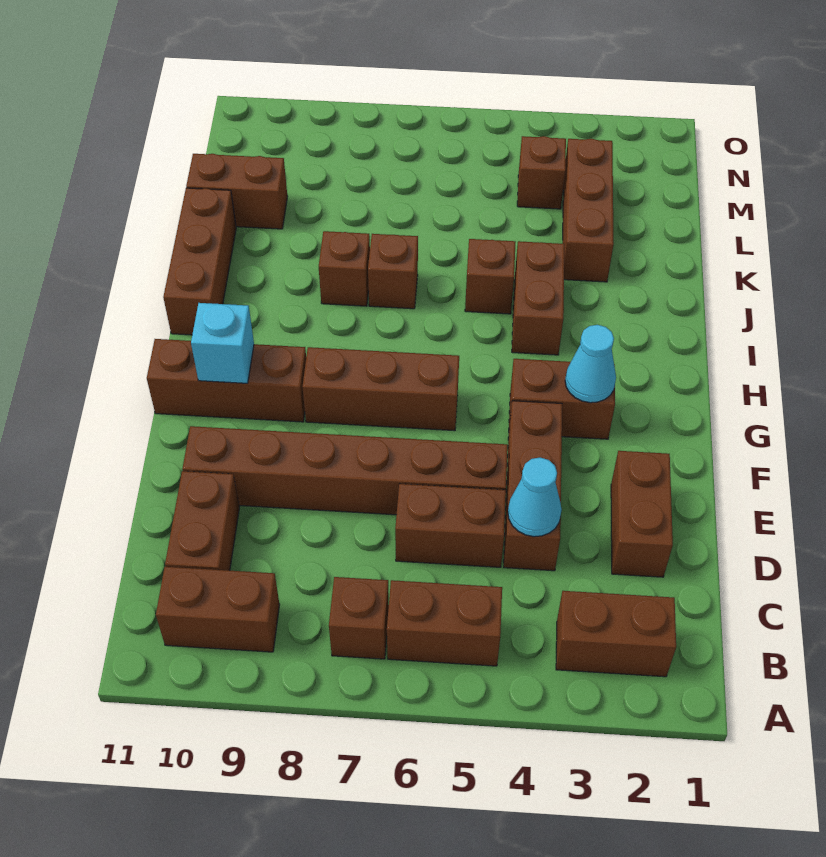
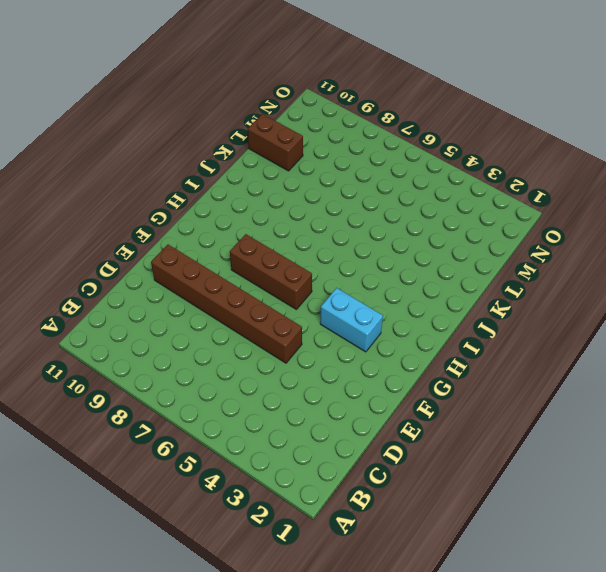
cyan 1x2 brick [320,288,383,352] -> brown 1x2 brick [509,359,615,439]
none -> brown 1x2 brick [556,591,676,677]
none -> brown 1x2 brick [387,580,502,666]
none -> brown 1x1 brick [329,577,389,659]

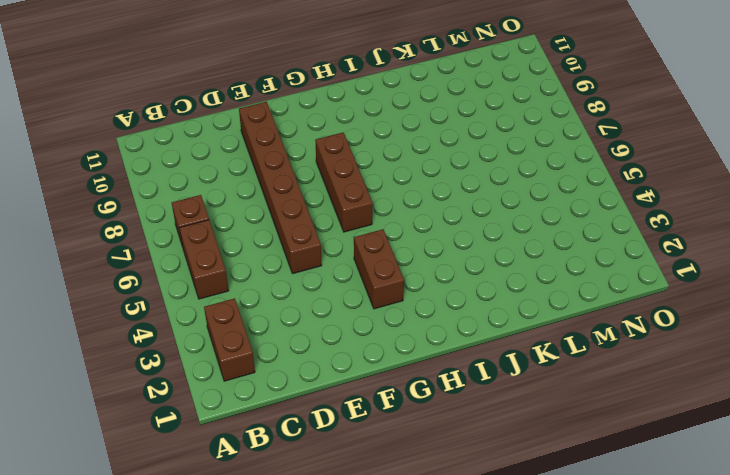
none -> brown 1x2 brick [156,567,280,652]
none -> brown 1x2 brick [165,471,239,571]
none -> brown 1x2 brick [611,451,673,577]

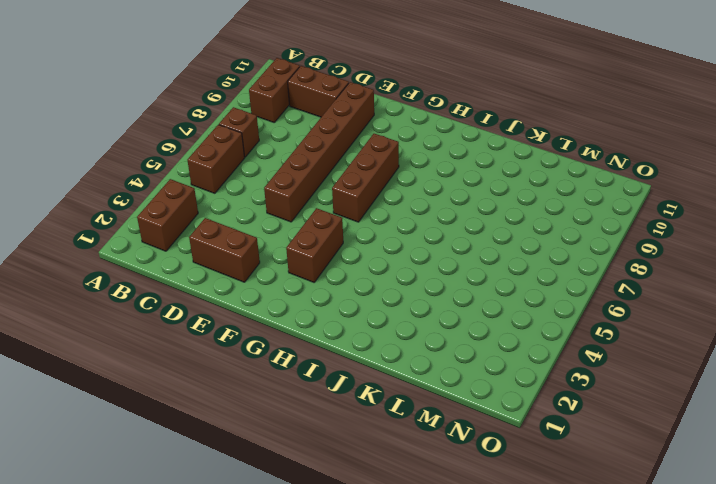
none -> brown 1x3 brick [504,401,562,571]
none -> brown 1x2 brick [395,484,506,567]
none -> brown 1x3 brick [147,339,306,422]

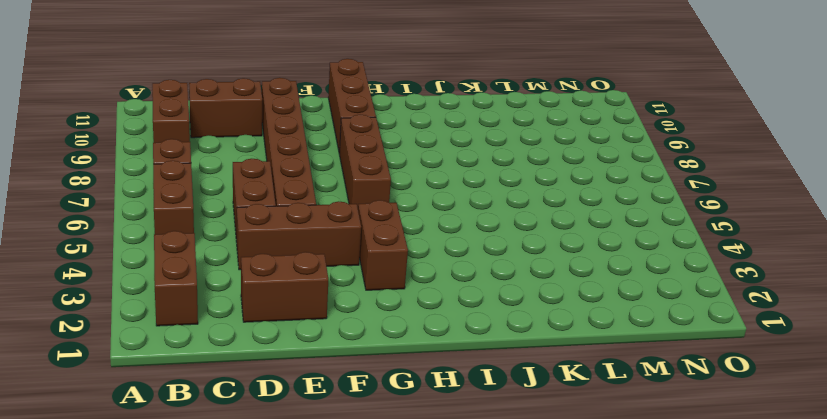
none -> brown 1x2 brick [512,241,564,355]
none -> brown 1x3 brick [163,188,236,335]
none -> brown 1x1 brick [465,239,516,314]

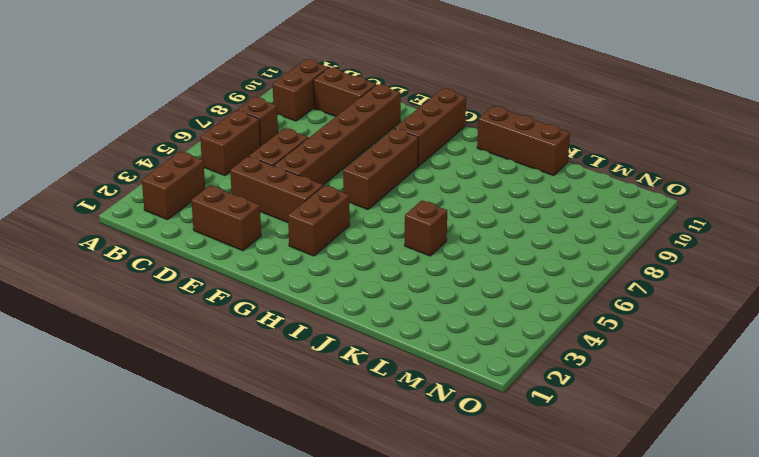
none -> brown 1x2 brick [512,241,564,355]
none -> brown 1x1 brick [368,234,418,309]
none -> brown 1x1 brick [319,231,370,306]

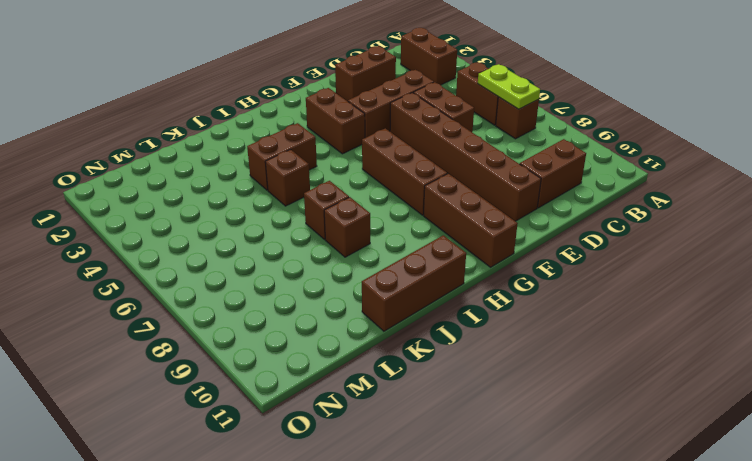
lime 1x2 plate [478,64,540,109] -> none
none -> brown 1x2 brick [156,567,280,652]
none -> brown 1x3 brick [563,139,614,282]
none -> brown 1x2 brick [186,154,287,229]

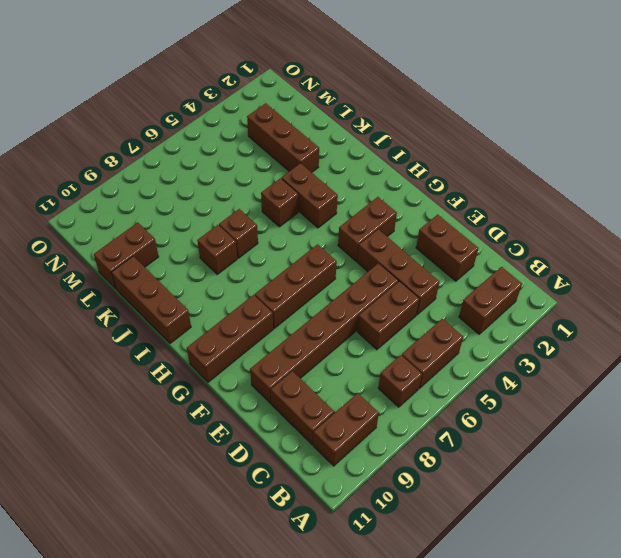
none -> brown 1x1 brick [517,136,566,209]
none -> cyan 1x1 cone [508,458,562,537]
none -> cyan 1x1 cone [565,325,616,403]

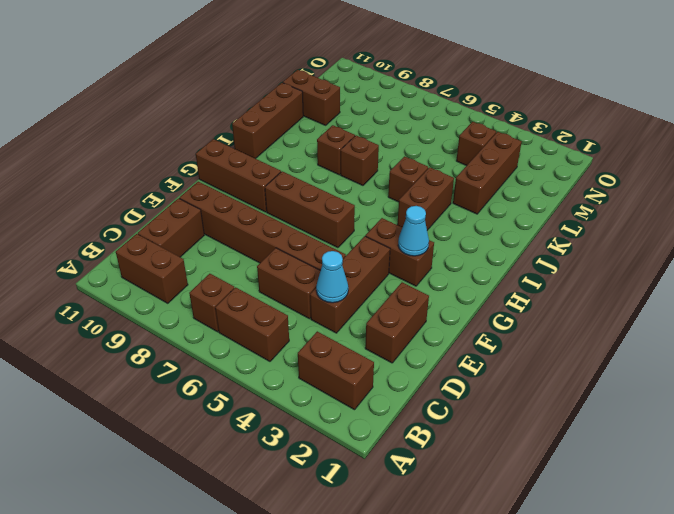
none -> cyan 1x1 brick [191,303,254,383]

